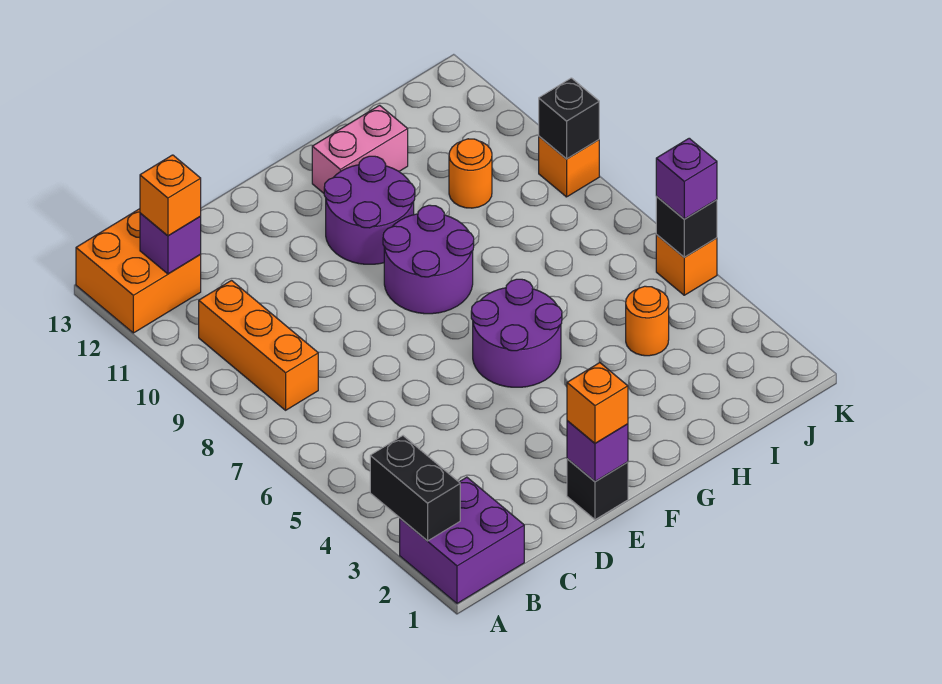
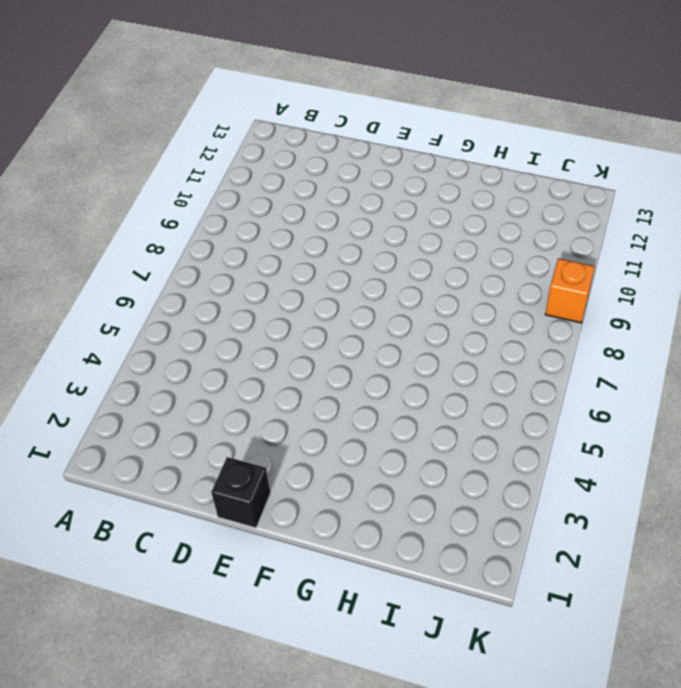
none -> purple 2x2 brick [400,477,524,604]
none -> orange 2x2 brick [76,209,201,333]
none -> orange 1x3 brick [199,281,318,410]

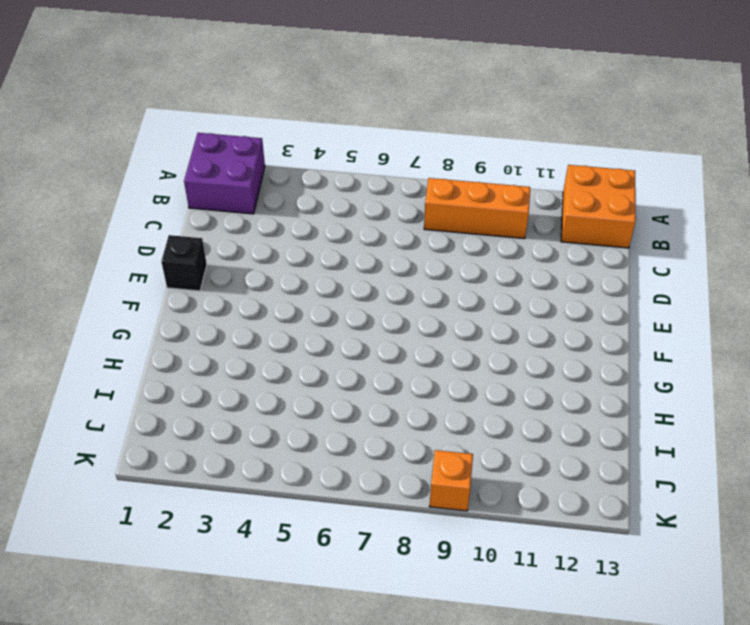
none -> purple 2x2 round brick [471,279,562,387]
none -> purple 2x2 round brick [383,205,474,314]
none -> purple 2x2 round brick [324,156,415,264]

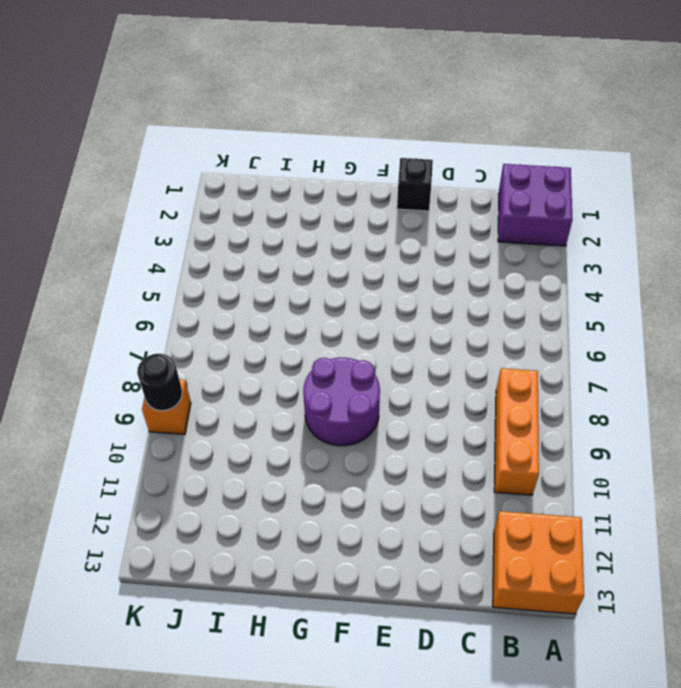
black 1x1 round brick [137,354,182,411] -> black 1x1 brick [539,78,599,159]
none -> purple 2x2 round brick [471,279,562,387]
none -> purple 2x2 round brick [324,156,415,264]
none -> pink 1x2 brick [312,105,408,193]

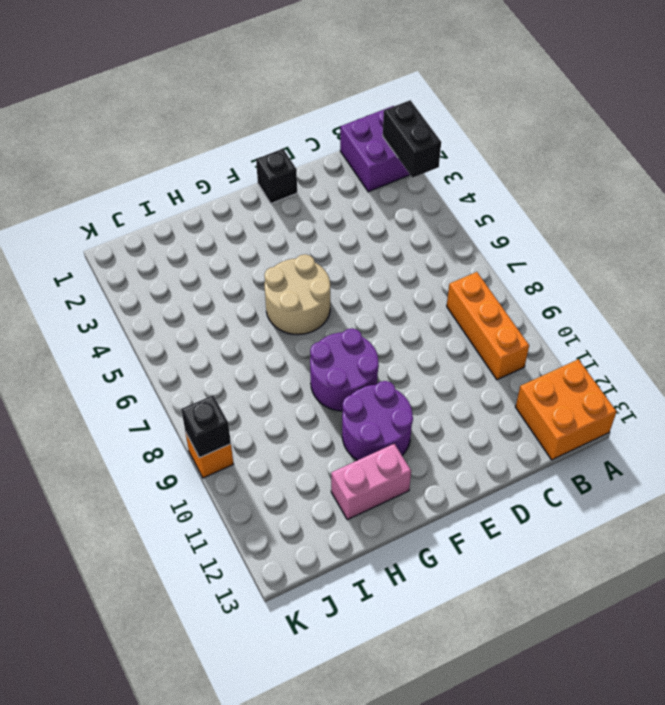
tan 2x2 round brick [264,254,330,335] -> purple 2x2 round brick [471,279,562,387]
none -> orange 1x1 round brick [626,286,669,356]
none -> orange 1x1 round brick [449,139,492,208]
none -> orange 1x1 brick [656,235,717,295]

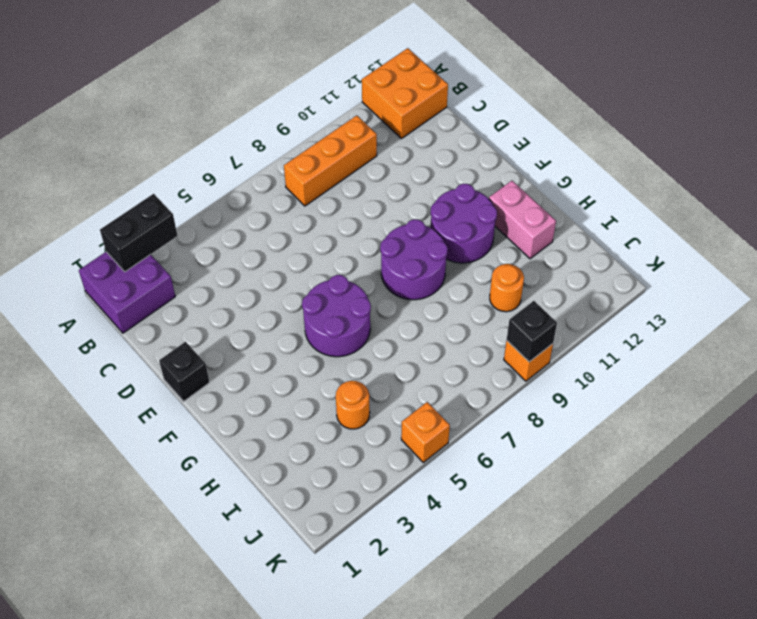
none -> purple 1x1 brick [140,213,201,274]
none -> purple 1x1 brick [567,421,628,482]
none -> black 1x1 brick [656,196,717,257]

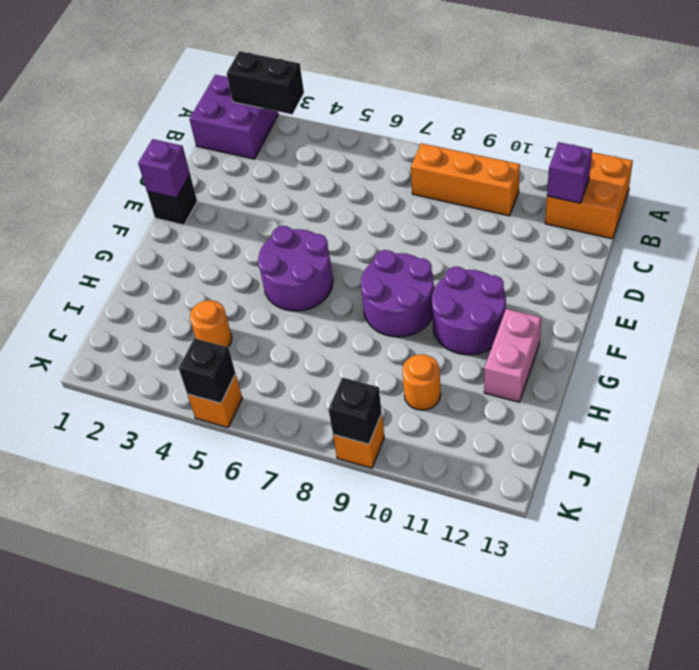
none -> orange 1x1 brick [140,155,201,236]
none -> orange 1x1 brick [567,363,628,443]
none -> purple 1x1 brick [656,138,717,219]

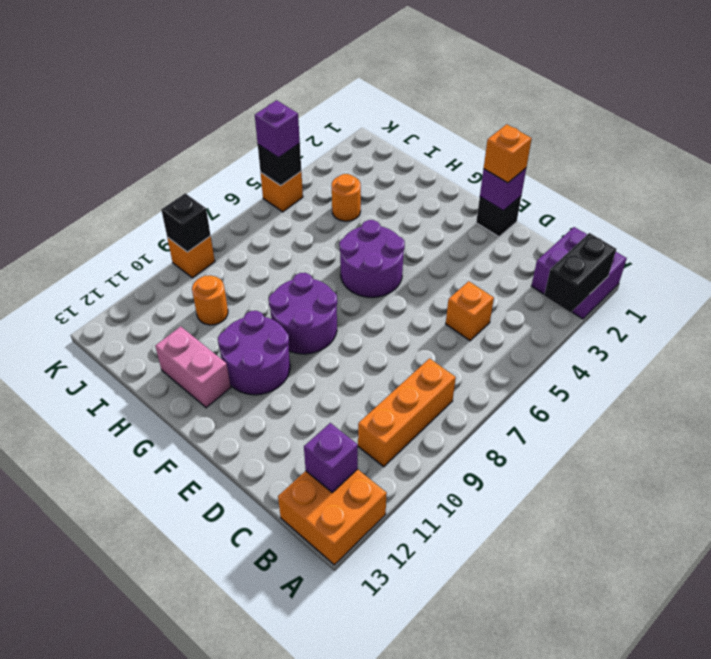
orange 1x1 brick [446,281,494,341] -> orange 1x1 brick moved to [140,155,201,236]

